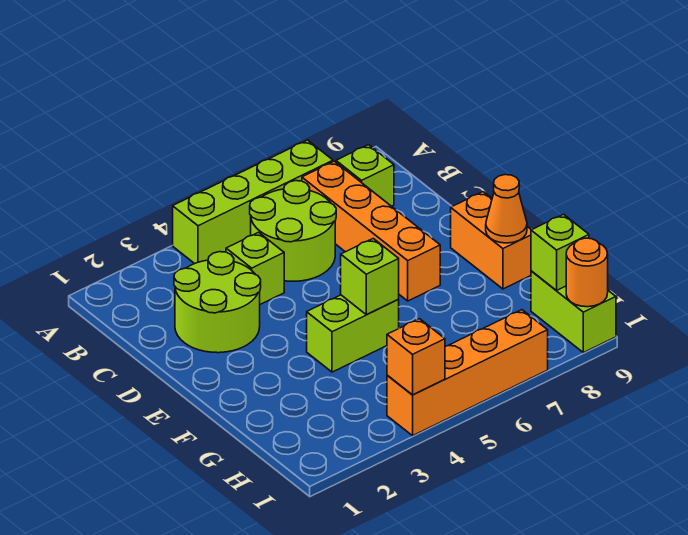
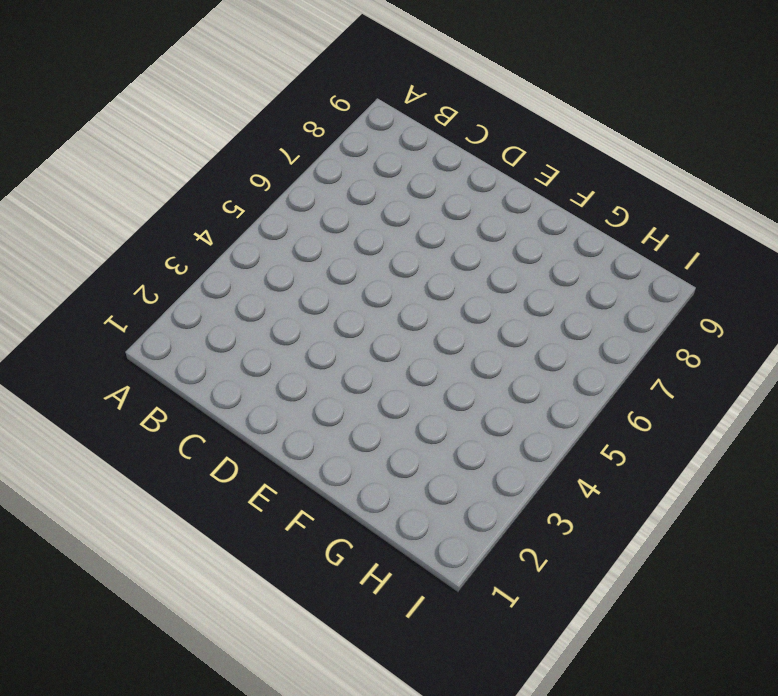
none -> lime 1x4 brick [173,140,333,264]
none -> lime 2x2 round brick [250,181,336,281]
none -> orange 1x4 brick [302,161,440,301]

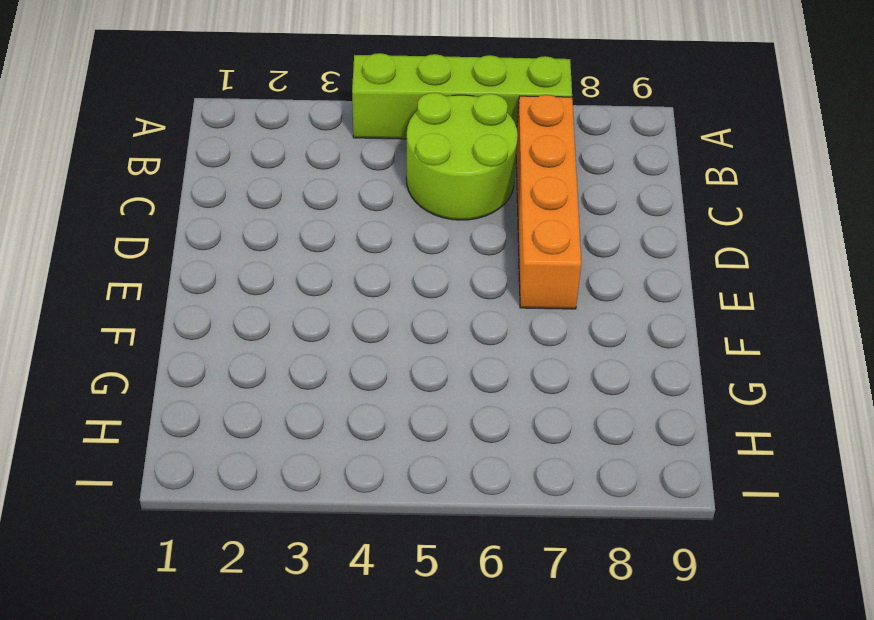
none -> lime 1x1 brick [336,145,394,206]
none -> lime 2x2 round brick [174,252,261,353]
none -> lime 1x1 brick [226,232,284,304]

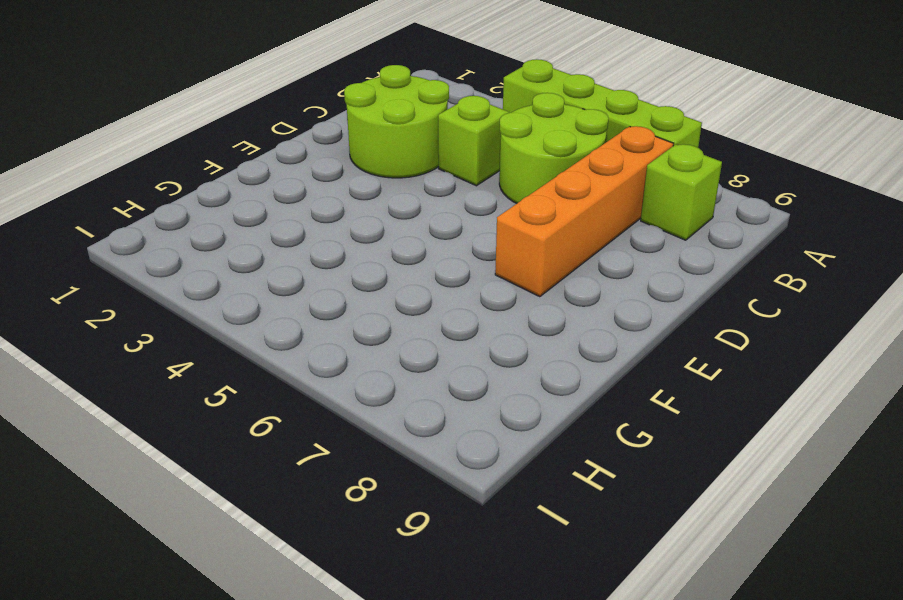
none -> orange 1x2 brick [451,192,531,289]
none -> lime 1x2 brick [307,295,399,372]
none -> lime 1x2 brick [531,271,616,353]

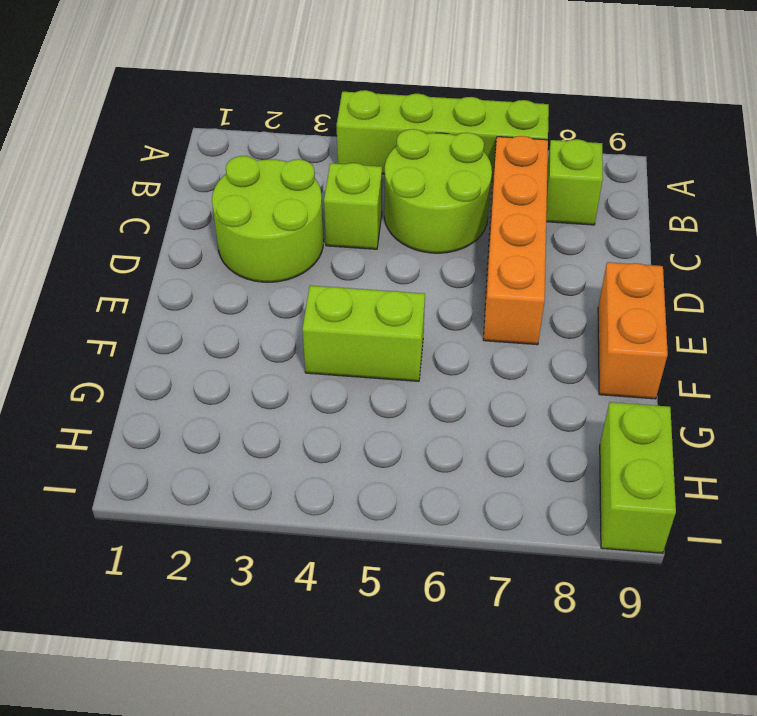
none -> orange 1x4 brick [387,310,548,436]
none -> lime 1x1 brick [341,239,399,315]
none -> orange 1x1 cone [486,175,527,243]

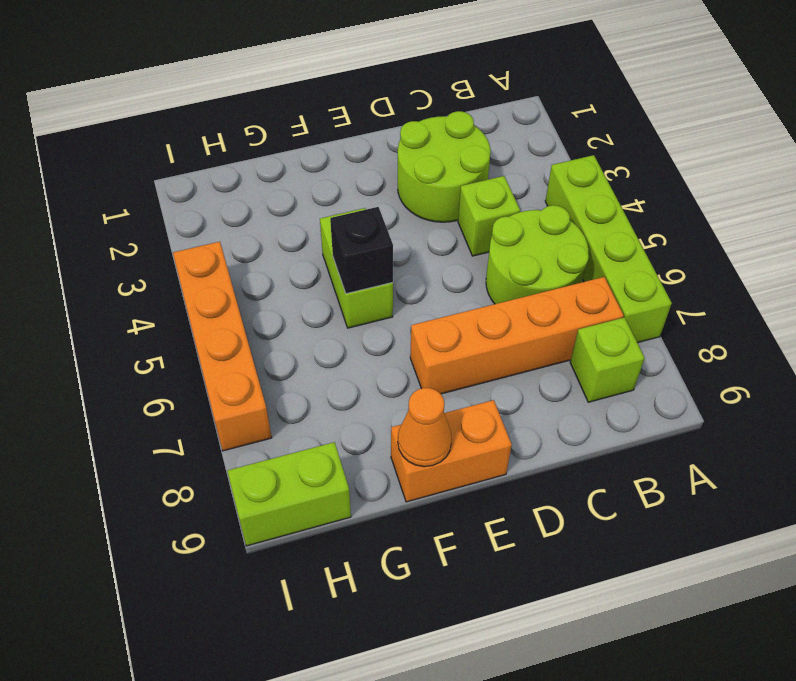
black 1x1 brick [330,207,393,294] -> lime 1x1 brick [341,239,399,315]
none -> lime 1x1 brick [531,214,589,291]
none -> orange 1x1 brick [387,319,445,395]
none -> orange 1x1 round brick [566,238,608,307]

